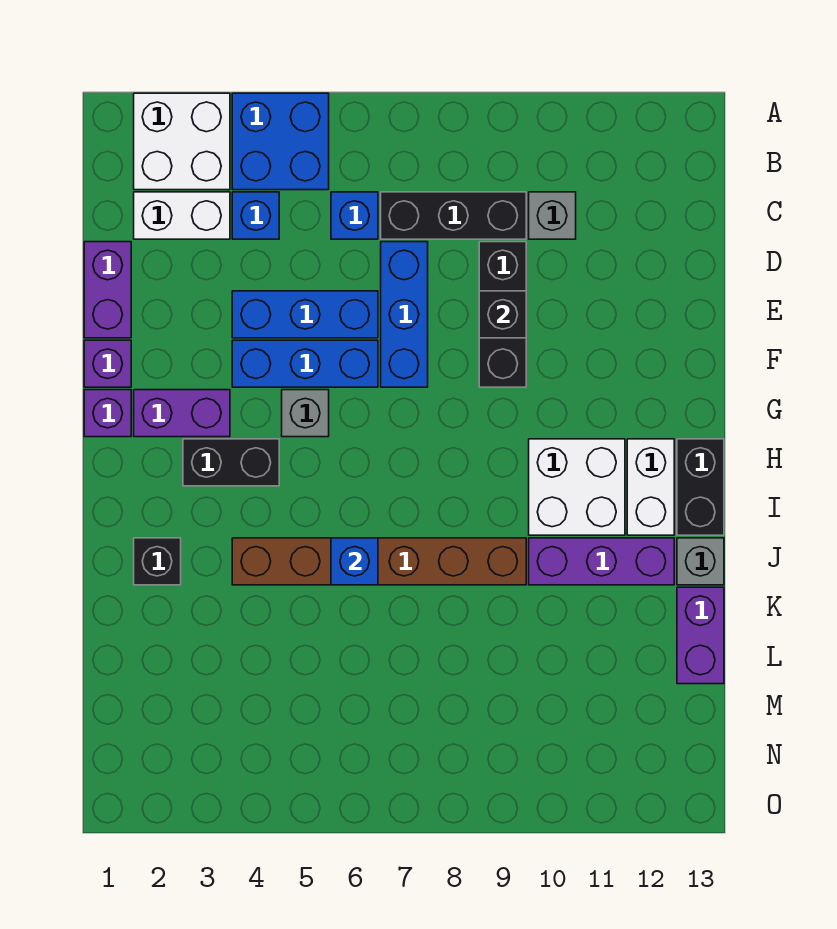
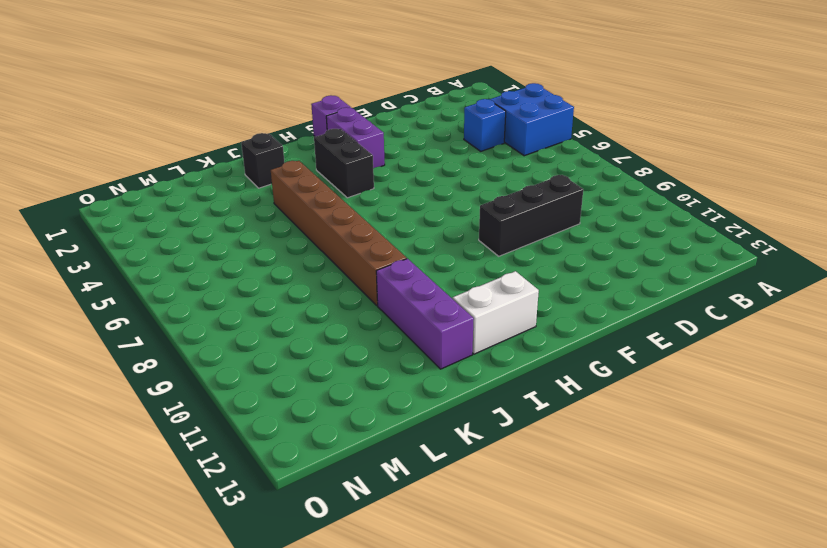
none -> white 2x2 brick [134,93,230,190]
none -> white 1x2 brick [134,192,230,239]
none -> blue 1x1 brick [331,192,378,239]

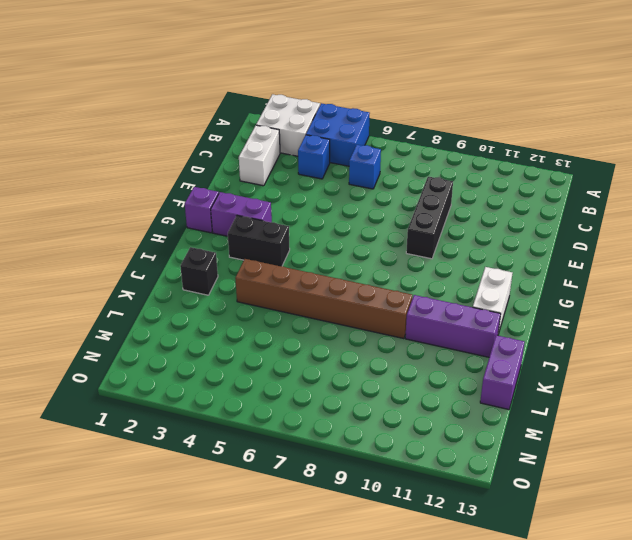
white 1x2 brick [239,125,280,186] -> white 1x2 brick turned to [134,192,230,239]
none -> black 1x3 brick [381,192,526,239]
none -> grey 1x1 brick [529,192,576,239]
none -> purple 1x2 brick [84,242,131,338]

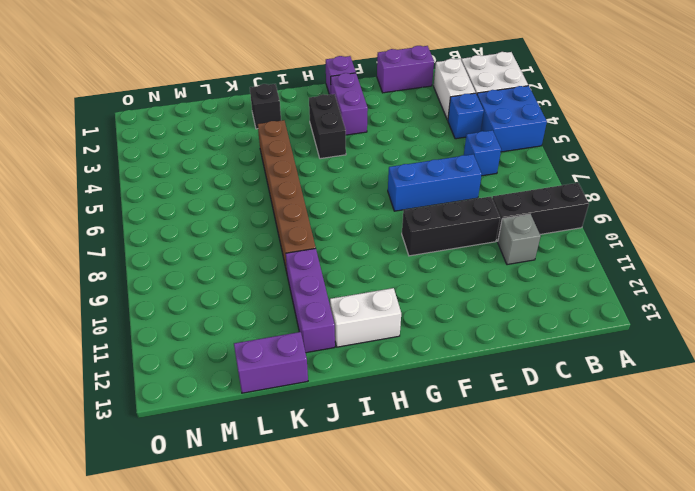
black 1x3 brick [492,183,589,241] -> black 1x3 brick turned to [381,192,526,239]
none -> blue 1x3 brick [232,291,378,338]
none -> purple 1x1 brick [84,340,131,387]
none -> blue 1x3 brick [232,340,378,387]

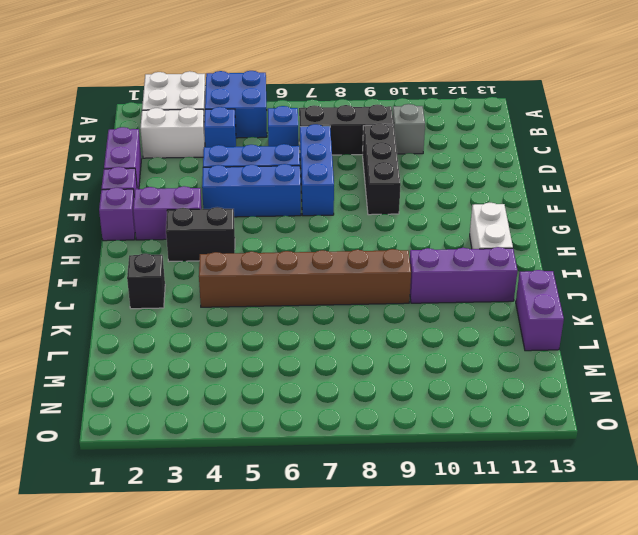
none -> grey 1x1 brick [282,390,329,437]
none -> white 2x2 brick [529,439,625,535]
none -> black 1x2 brick [677,439,724,535]

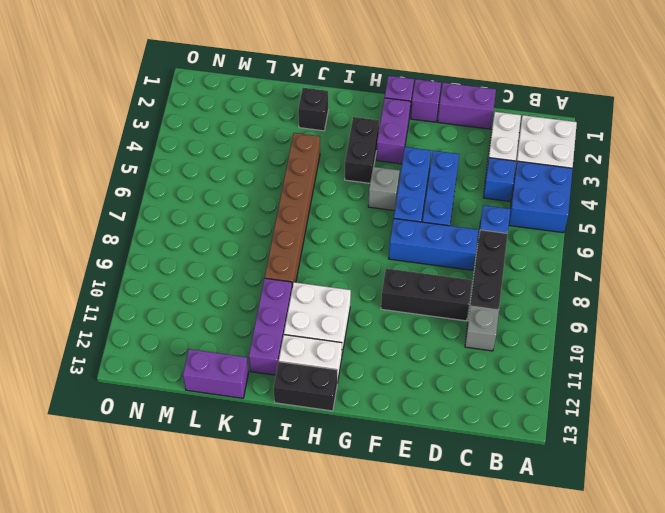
none -> grey 1x1 brick [677,538,724,585]
none -> black 1x1 brick [479,291,526,338]
none -> blue 1x1 brick [331,538,378,585]

